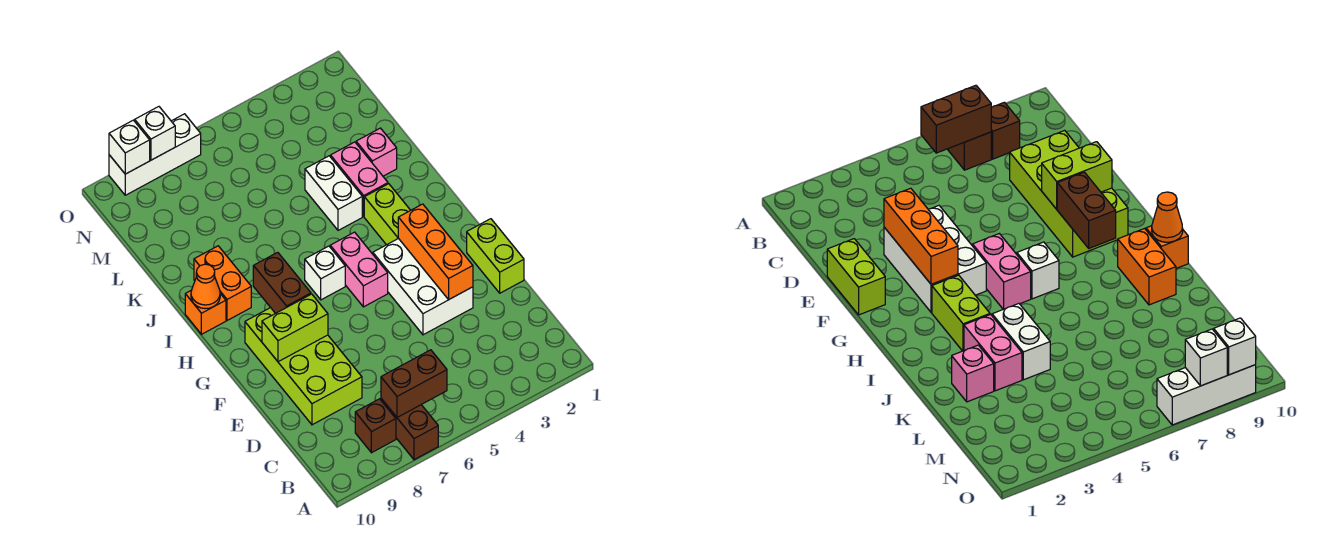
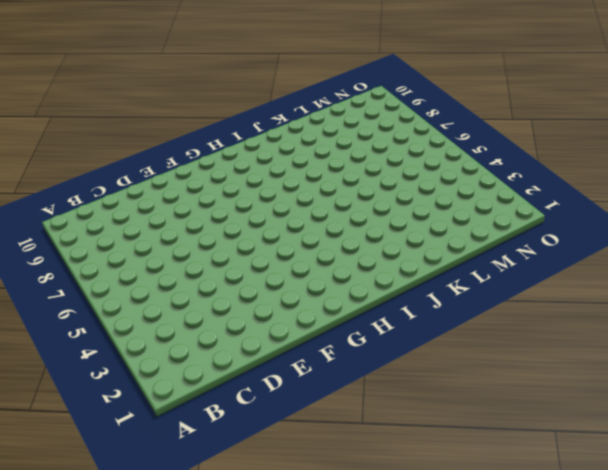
none -> brown 1x2 brick [381,399,438,460]
none -> brown 1x1 brick [355,399,396,453]
none -> lime 2x4 brick [245,308,362,425]

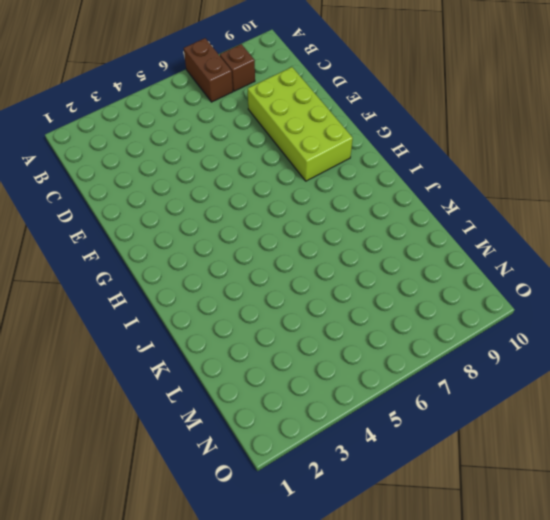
none -> lime 1x2 brick [467,219,524,293]
none -> white 2x3 brick [373,238,473,335]
none -> pink 1x2 brick [330,232,388,307]

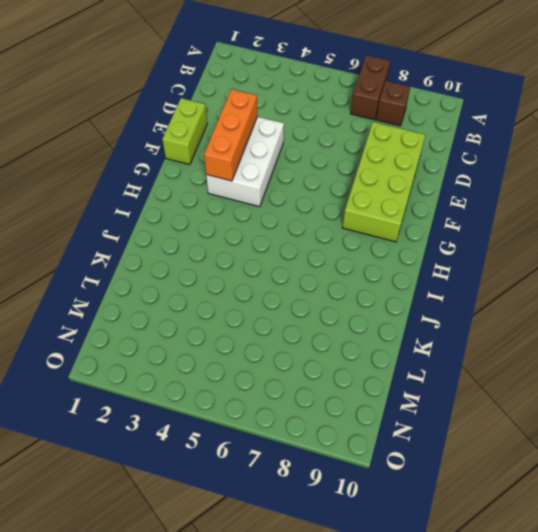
none -> pink 1x2 brick [330,232,388,307]
none -> lime 1x2 brick [364,184,410,245]
none -> white 1x1 brick [305,246,345,300]

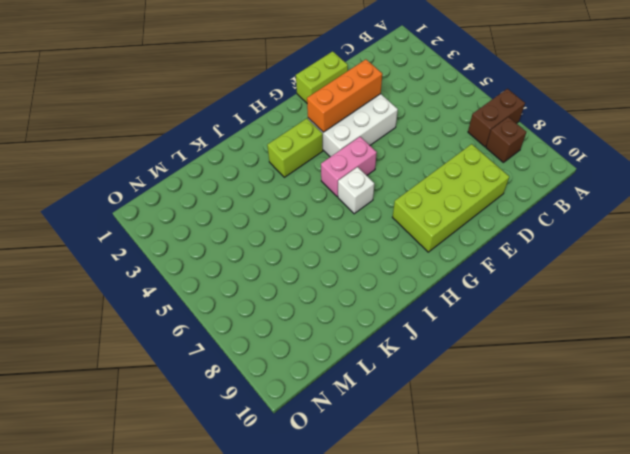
none -> orange 1x2 brick [194,246,251,320]
none -> orange 1x1 brick [185,291,226,334]
none -> pink 1x2 brick [331,142,388,216]

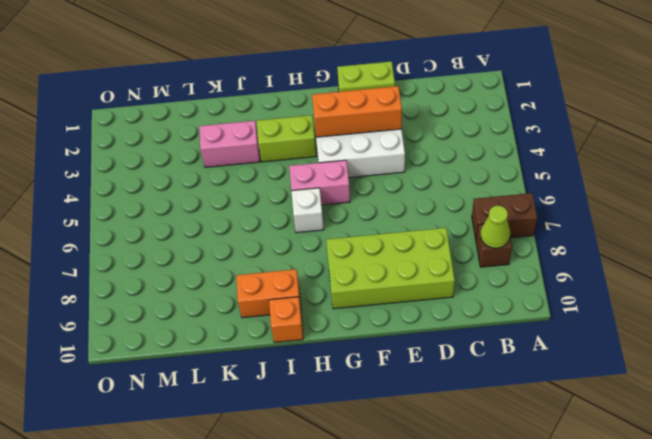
lime 1x1 cone [481,206,510,248] -> none
none -> white 1x2 brick [305,156,362,230]
none -> pink 1x1 brick [356,128,397,176]
none -> white 1x3 brick [109,114,201,195]

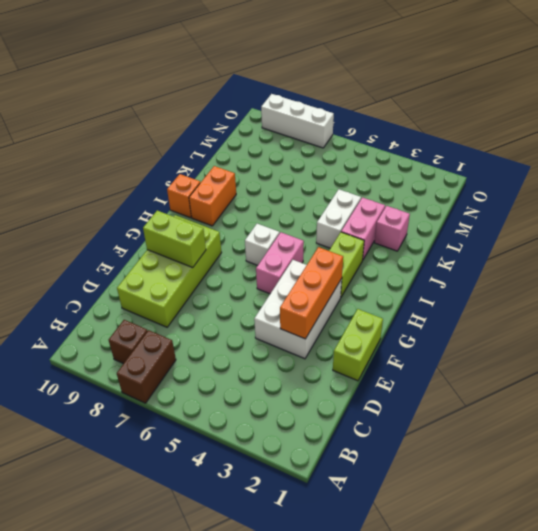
none -> brown 1x2 brick [381,350,447,417]
none -> brown 1x2 brick [253,252,311,313]
none -> orange 1x1 cone [191,264,220,309]

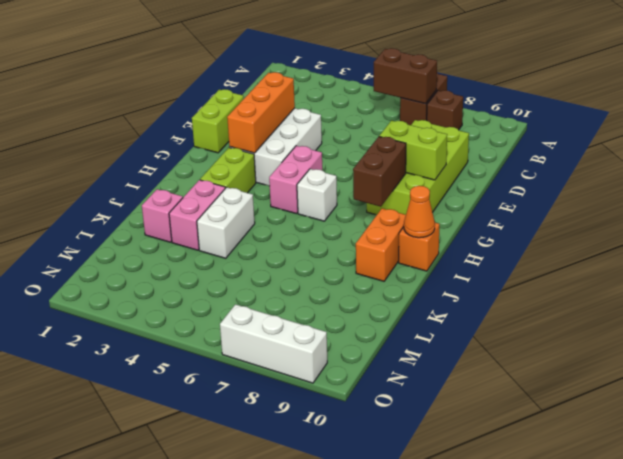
none -> white 1x1 brick [135,107,175,160]
none -> white 1x1 brick [109,120,150,174]

